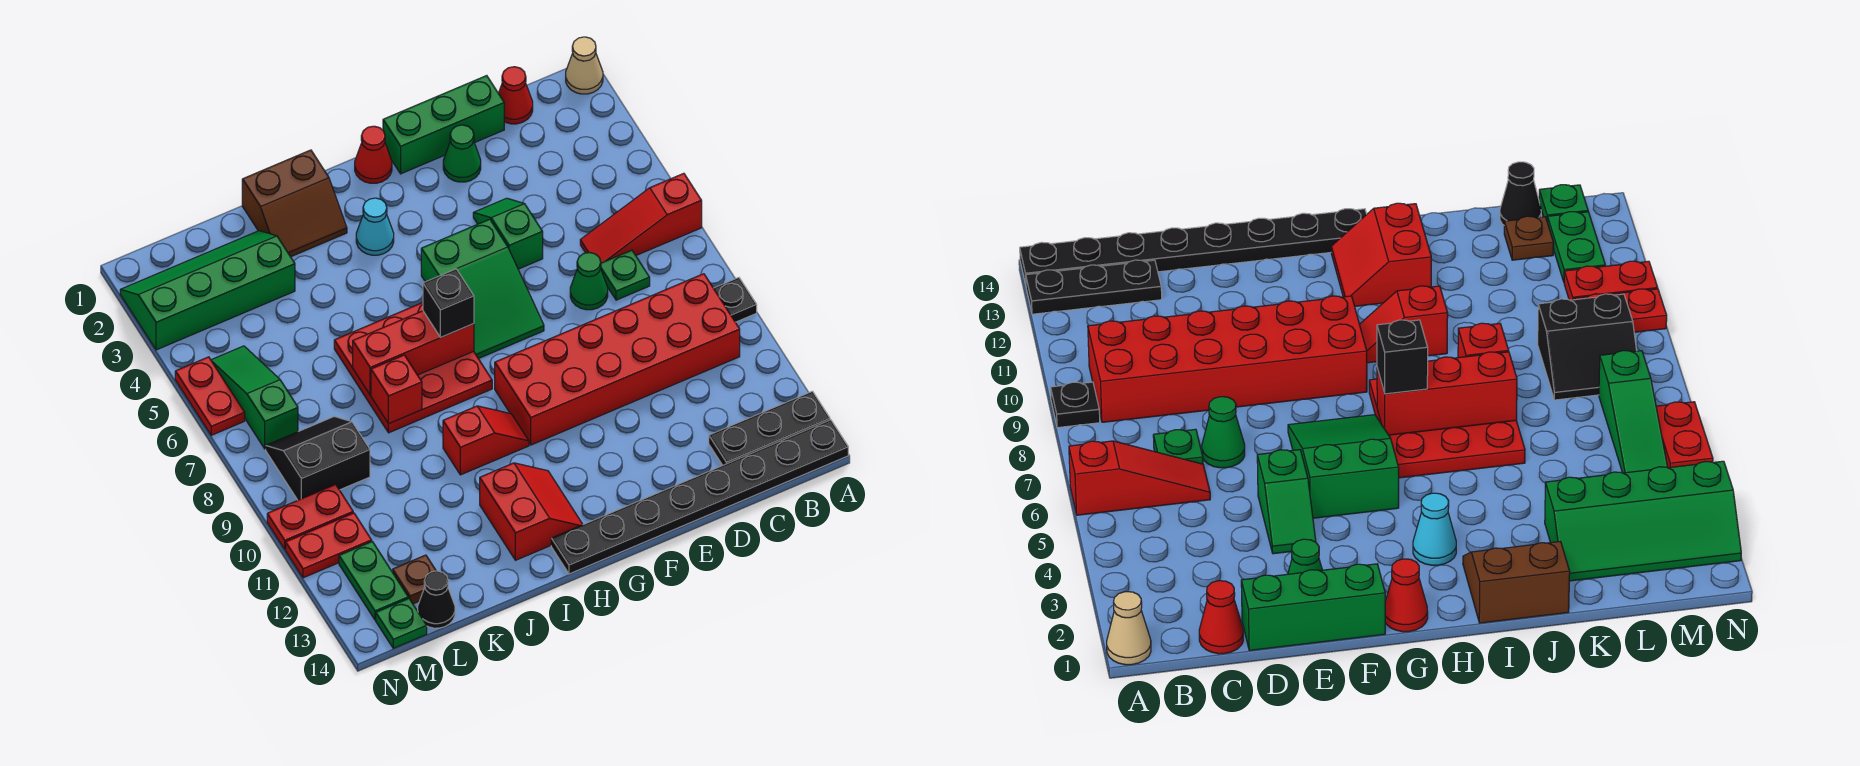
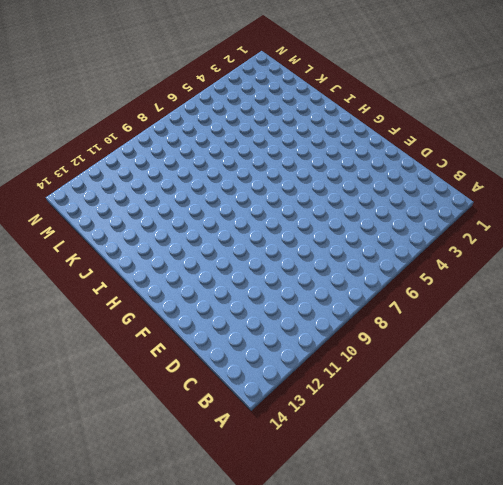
none -> tan 1x1 cone [566,37,603,94]
none -> red 1x3 slope [580,173,702,263]
none -> black 1x1 plate [714,278,757,322]
none -> black 1x3 plate [709,391,830,465]

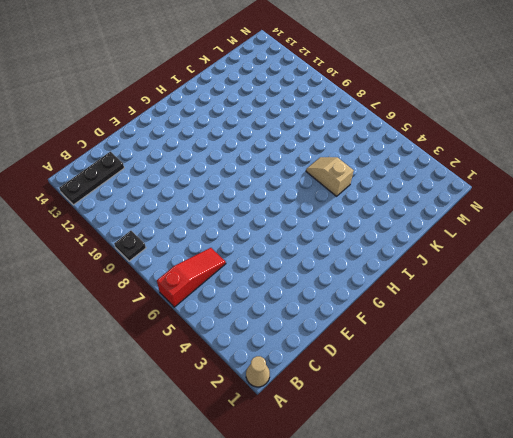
tan 1x2 slope [306,157,354,196] -> red 3x3 plate [334,303,492,433]
none -> black 1x8 plate [551,420,848,574]
none -> red 2x6 brick [495,274,740,445]
none -> red 1x1 cone [498,67,533,124]
none -> green 1x1 plate [601,250,650,300]

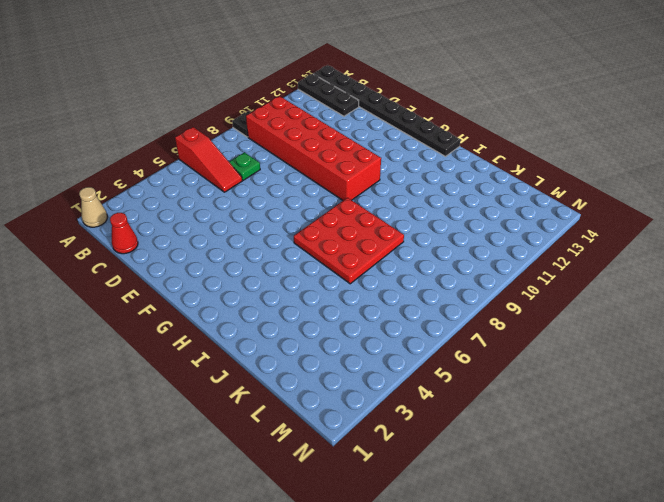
none -> green 1x3 brick [383,76,504,174]
none -> green 1x1 cone [570,252,608,310]
none -> green 1x1 cone [443,125,481,182]
none -> green 1x2 slope [473,198,543,269]

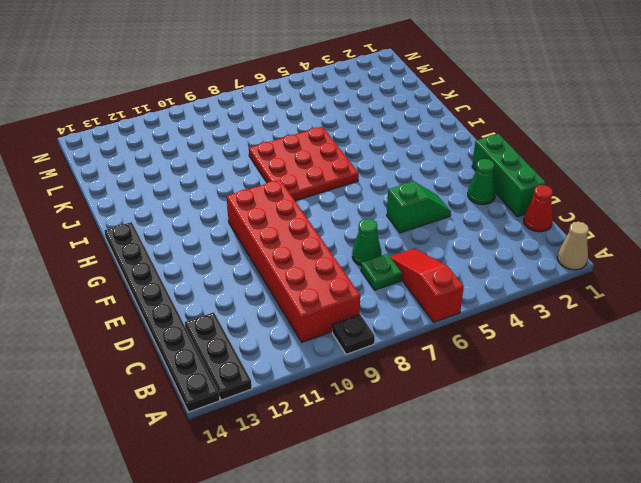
none -> green 2x3 slope [421,219,544,359]
none -> red 1x1 cone [355,126,392,183]
none -> cyan 1x1 cone [356,198,394,255]
none -> red 1x2 slope [443,406,529,475]

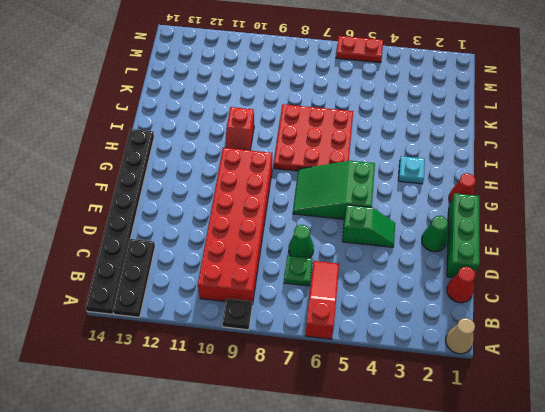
cyan 1x1 plate [399,156,425,184] -> cyan 1x1 cone [356,198,394,255]
none -> red 2x2 slope [480,463,583,560]
none -> brown 2x2 slope [242,150,347,257]
none -> green 2x4 slope [120,231,295,350]
none -> black 2x2 slope [266,416,370,500]

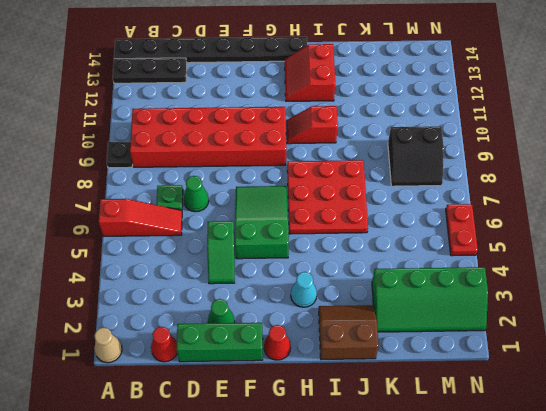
none -> brown 1x1 plate [393,555,436,604]
none -> black 1x1 cone [418,571,455,628]
none -> green 1x3 slope [211,346,298,449]
none -> red 1x2 plate [267,484,353,549]

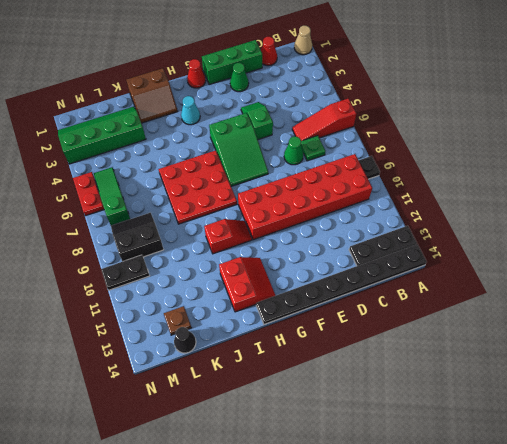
black 1x2 plate [101,255,150,290] -> red 1x2 plate [267,484,353,549]
none -> red 1x2 plate [286,513,372,578]
none -> green 1x2 plate [339,542,408,620]
none -> green 1x1 plate [376,598,427,648]
none -> red 1x3 brick [353,311,474,395]

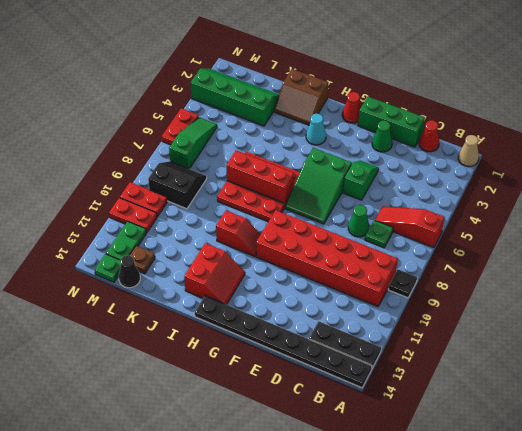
none -> red 1x1 brick [371,355,422,424]
none -> black 1x1 brick [423,269,474,337]

